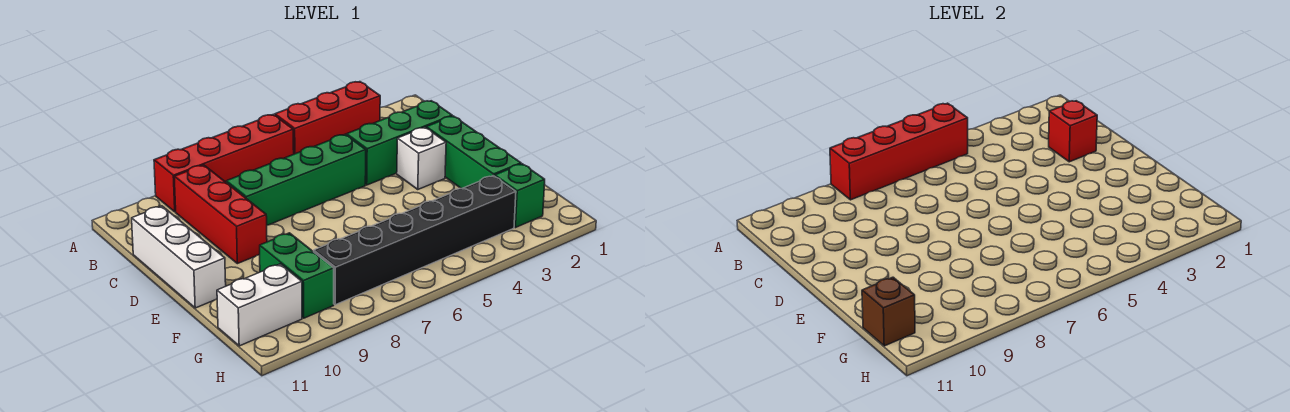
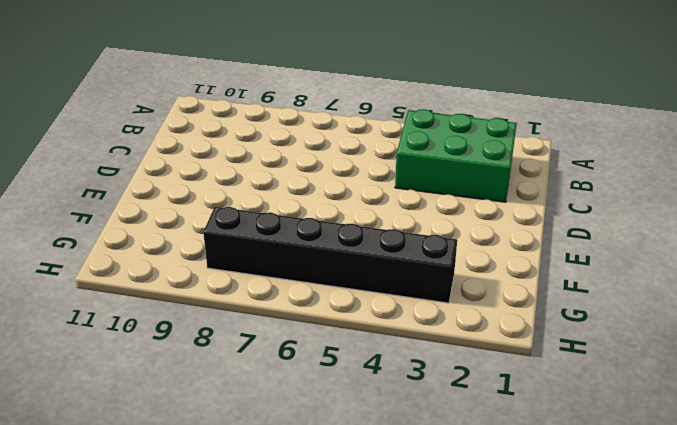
green 2x3 brick [395,109,517,202] -> green 1x3 brick [346,101,452,185]
none -> red 1x3 brick [275,82,380,154]
none -> red 1x4 brick [154,115,294,212]
none -> red 1x3 brick [174,165,267,264]

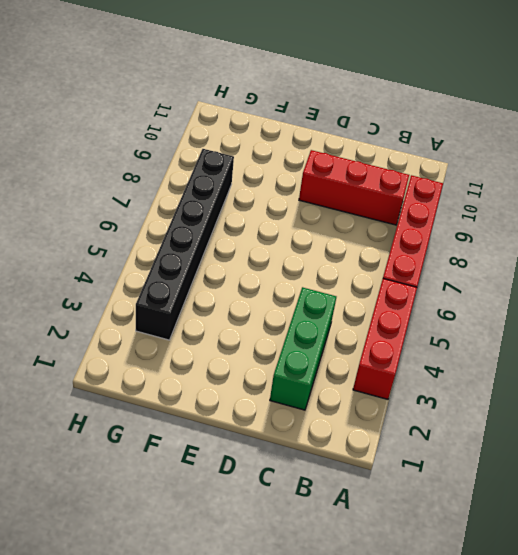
none -> green 1x4 brick [226,135,366,225]
none -> white 1x3 brick [132,206,226,308]
none -> green 1x3 brick [426,116,521,189]

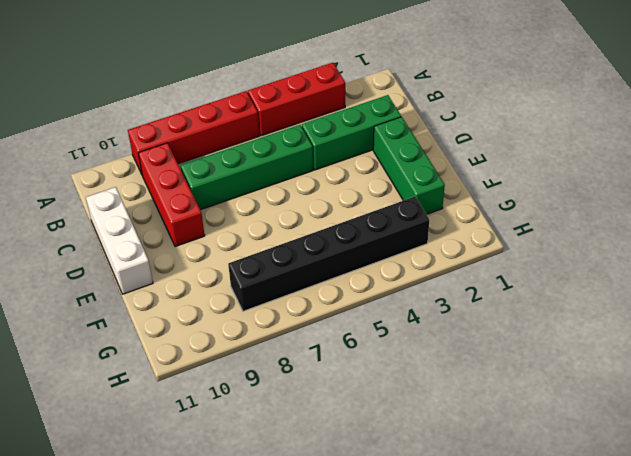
none -> white 1x1 brick [397,127,446,189]
none -> green 1x2 brick [260,233,334,318]
none -> green 1x1 brick [495,164,545,227]

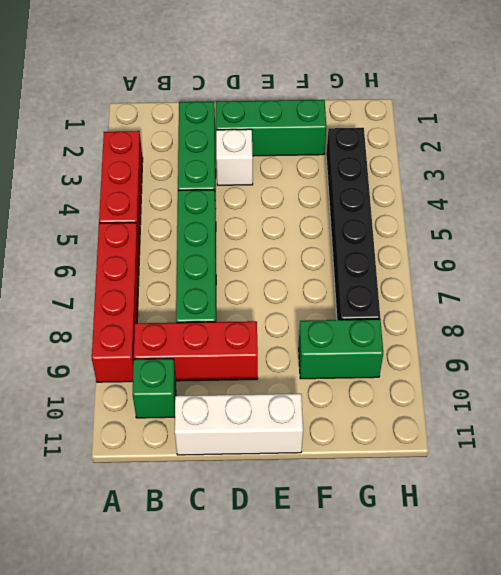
green 1x1 brick [132,359,176,418] -> green 1x1 brick moved to [495,164,545,227]
none -> white 1x2 brick [217,264,302,346]
none -> red 1x4 brick [830,103,968,200]
none -> red 1x1 brick [1049,101,1097,162]

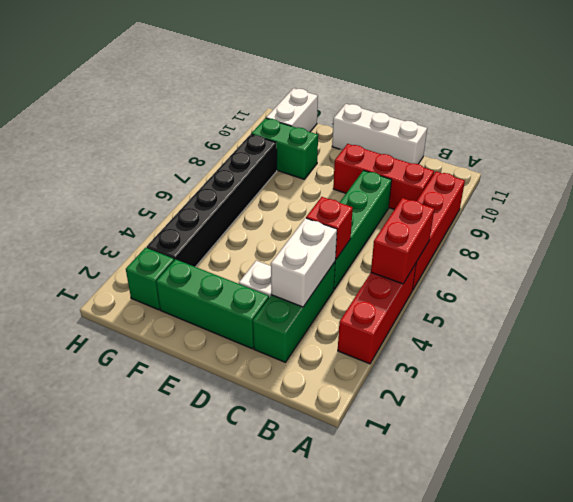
red 1x2 brick [371,198,434,284] -> red 1x4 brick [830,103,968,200]
white 1x2 brick [271,218,337,307] -> none
red 1x1 brick [306,197,353,260] -> red 1x1 brick moved to [1049,101,1097,162]
none -> brown 1x1 brick [862,277,915,346]

